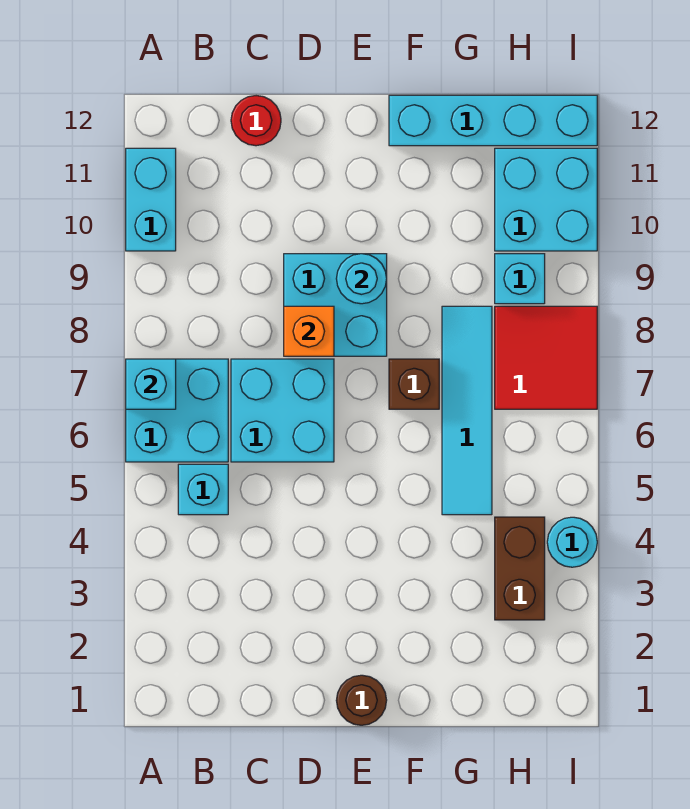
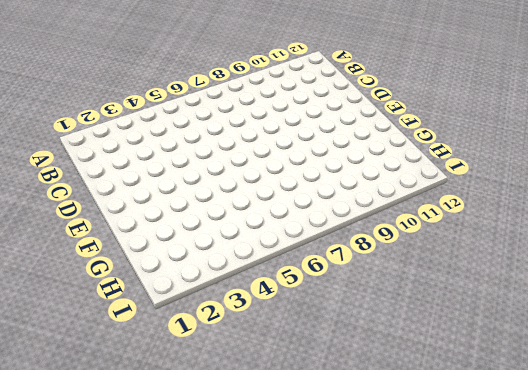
none -> cyan 2x2 brick [126,359,228,462]
none -> cyan 1x2 brick [126,148,176,251]
none -> cyan 1x1 brick [178,464,228,515]

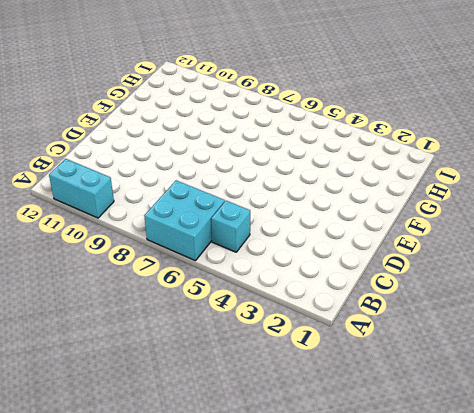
none -> cyan 2x2 brick [231,359,334,462]
none -> red 1x1 round brick [231,96,281,146]
none -> cyan 2x2 brick [284,254,387,356]

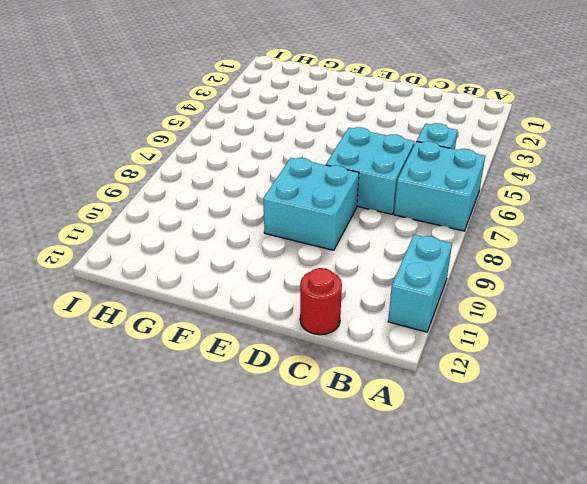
none -> brown 1x1 round brick [336,675,387,725]
none -> brown 1x1 brick [389,359,439,409]
none -> cyan 1x4 brick [389,95,597,146]

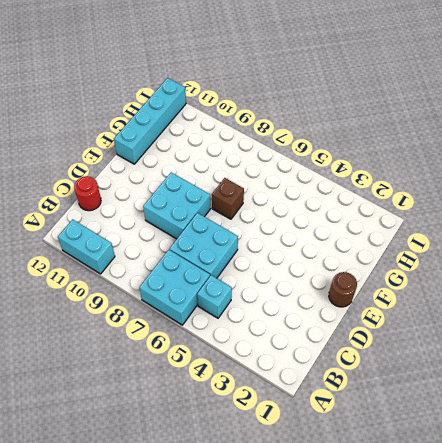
none -> cyan 1x4 tile [442,306,492,515]
none -> brown 1x2 brick [495,517,545,620]
none -> red 2x2 tile [495,306,597,409]

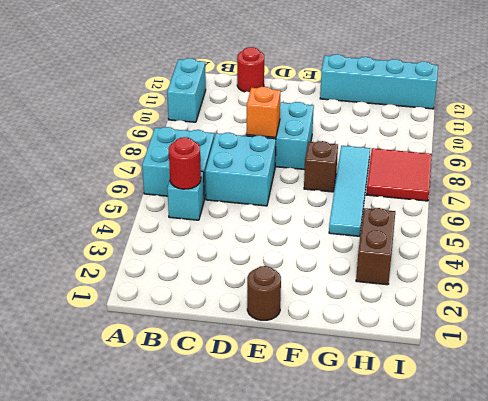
red 1x1 round brick [169,137,201,189] -> none
none -> cyan 1x1 brick [495,254,545,304]
none -> cyan 2x2 brick [495,148,597,251]
none -> cyan 1x1 round brick [547,517,597,567]

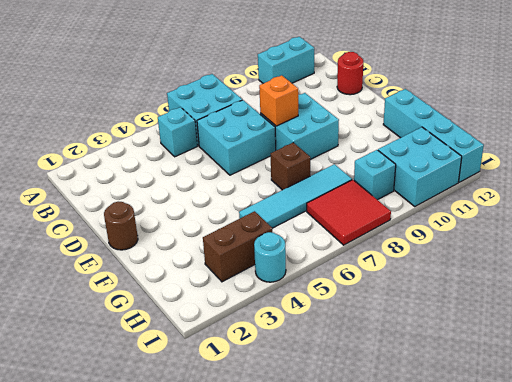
none -> cyan 1x1 brick [126,359,176,409]
none -> cyan 1x1 round brick [336,254,387,304]

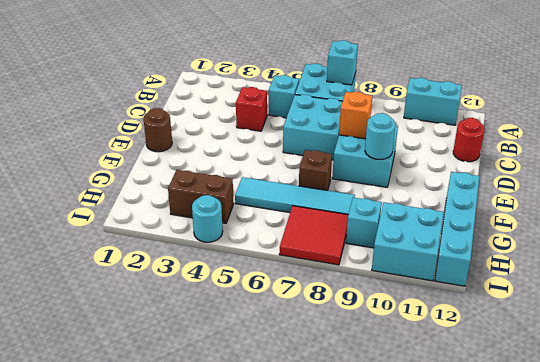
red 1x1 brick [236,87,267,131] -> none

